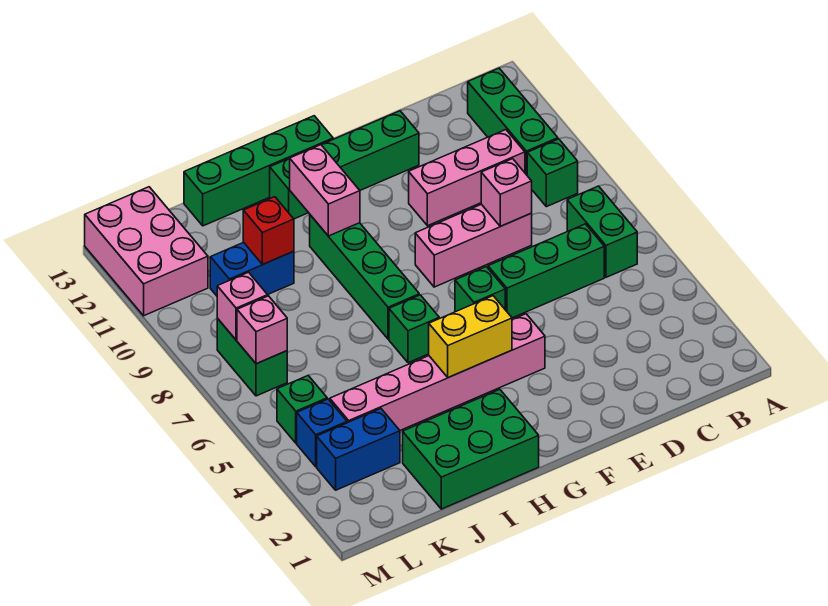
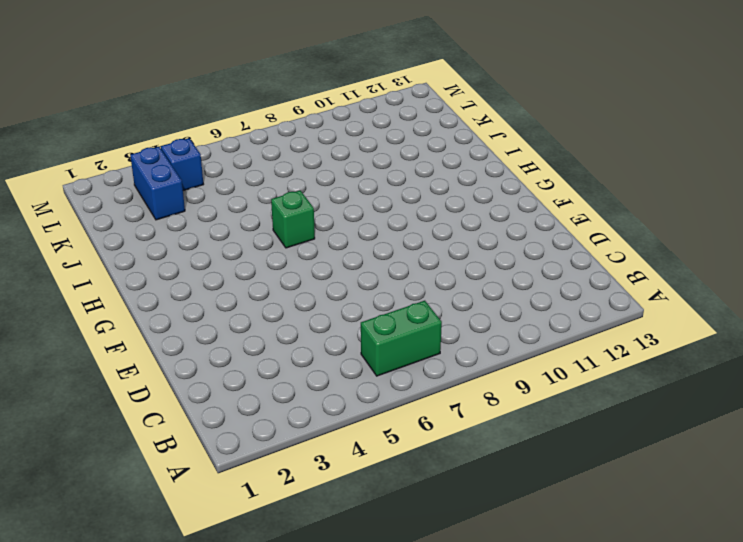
none -> green 1x1 brick [527,139,578,207]
none -> green 1x3 brick [468,68,558,175]
none -> green 1x3 brick [488,224,604,318]

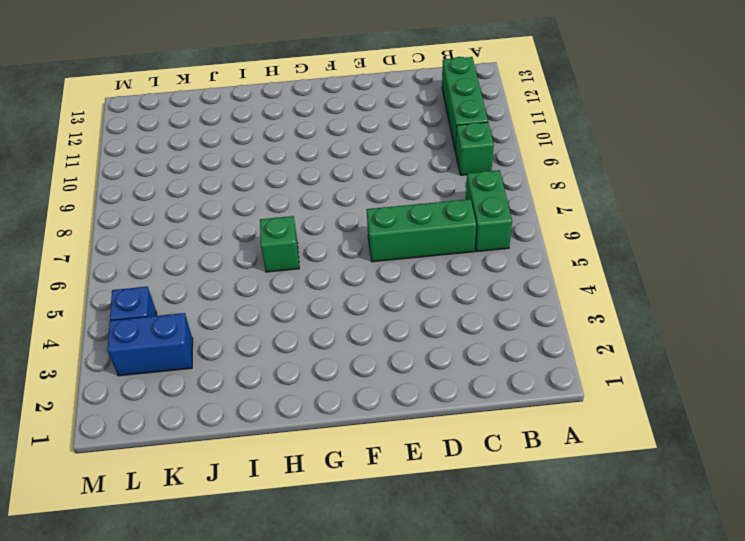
none -> pink 1x3 brick [409,130,525,226]
none -> pink 1x3 brick [415,204,532,287]
none -> green 1x4 brick [270,111,419,219]

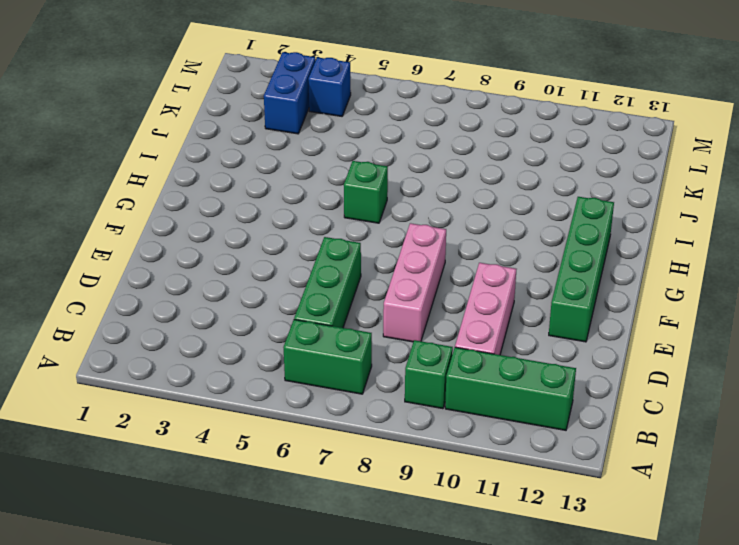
none -> pink 1x6 brick [330,314,545,430]
none -> green 1x1 brick [455,267,505,312]
none -> green 1x4 brick [184,116,333,226]

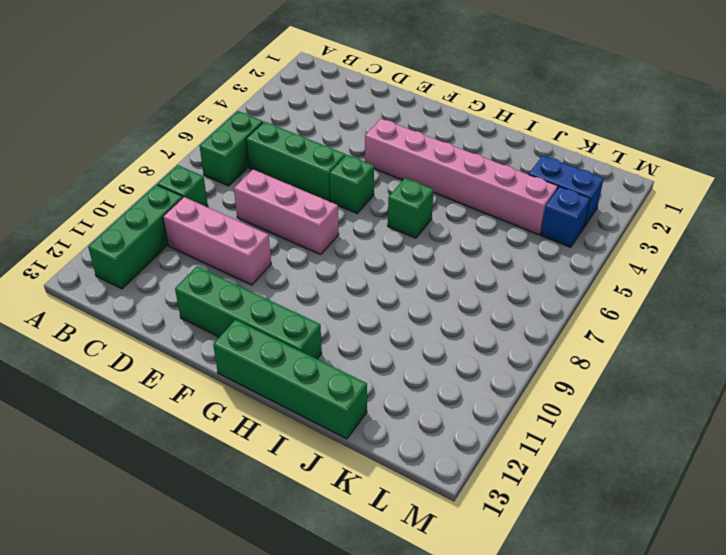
none -> green 2x3 brick [403,389,539,509]
none -> green 1x4 brick [310,215,419,339]
none -> blue 1x2 brick [210,242,294,296]

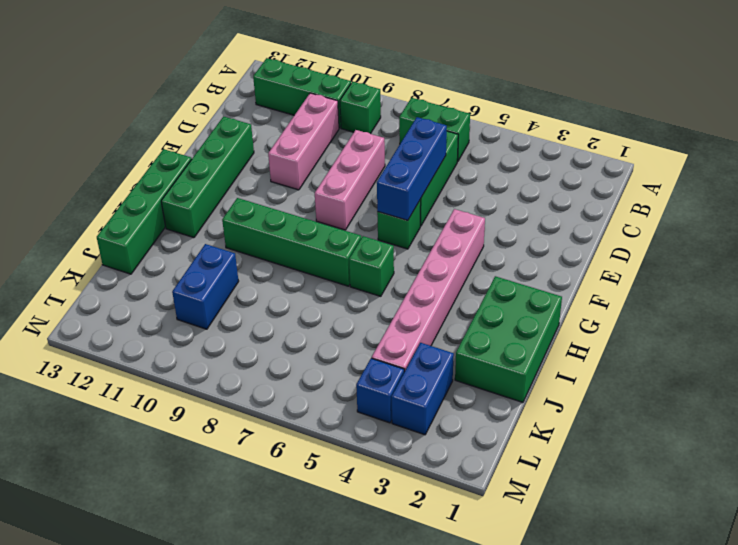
blue 1x3 brick [377,117,447,221] -> none
none -> green 1x1 brick [277,376,327,443]
none -> green 1x2 brick [217,318,287,396]
none -> pink 2x3 brick [85,187,208,316]

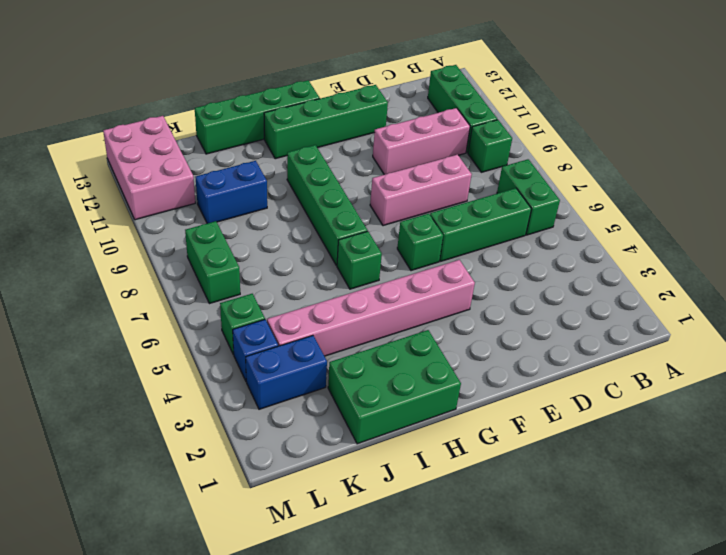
none -> pink 1x1 brick [481,159,532,226]
none -> yellow 1x2 brick [429,296,512,378]
none -> pink 1x2 brick [290,145,360,236]

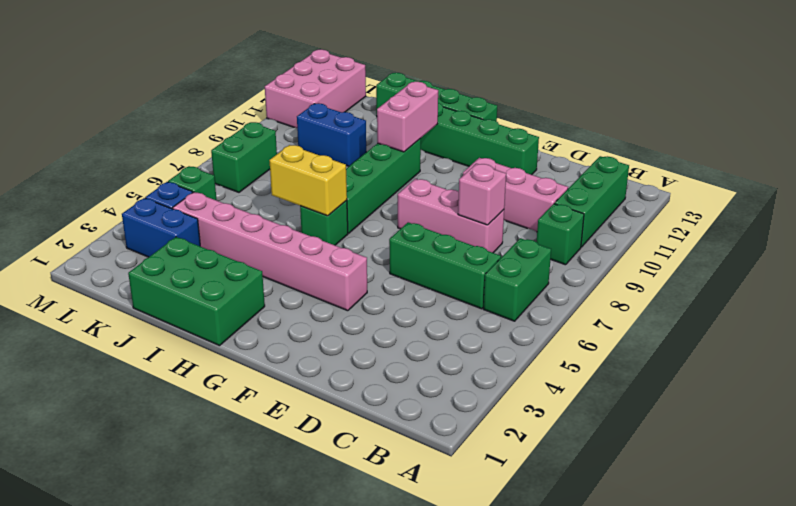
yellow 1x2 brick [269,145,347,216] -> yellow 1x2 brick moved to [429,296,512,378]
none -> green 1x1 brick [455,267,505,312]
none -> red 1x1 brick [243,197,294,264]
none -> pink 1x1 brick [237,296,287,364]

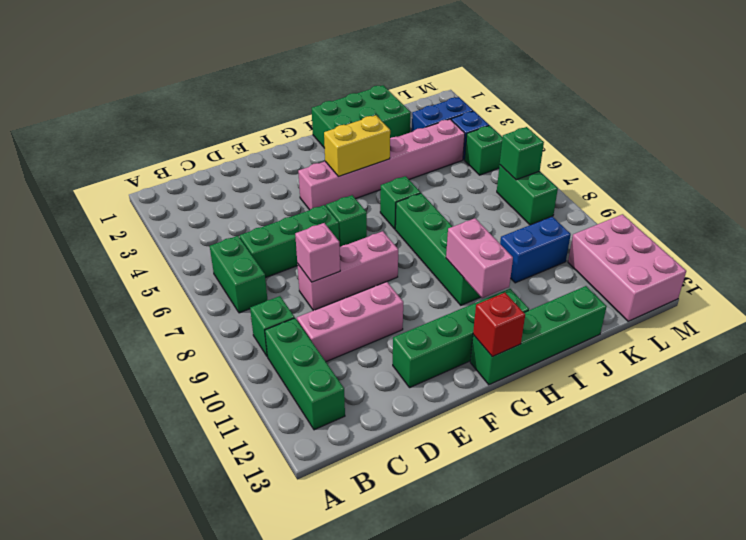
red 1x1 brick [473,293,525,357] -> red 1x1 brick moved to [243,197,294,264]
green 1x1 brick [500,127,544,180] -> pink 1x1 brick [237,296,287,364]
none -> pink 1x1 brick [217,272,268,340]

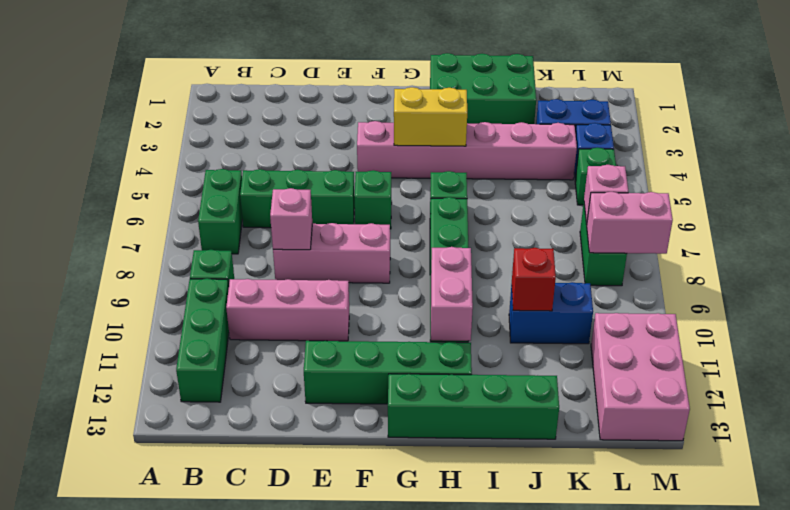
pink 1x2 brick [587,192,673,254] -> pink 1x1 brick [217,272,268,340]

